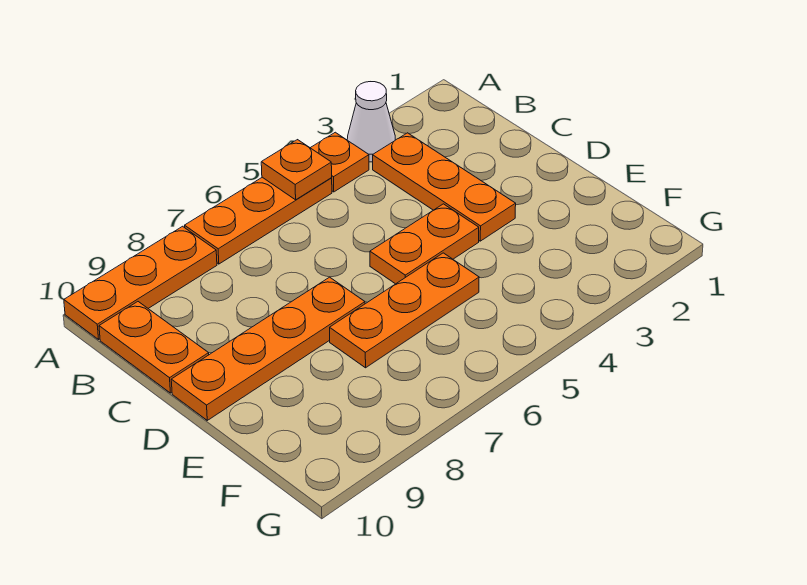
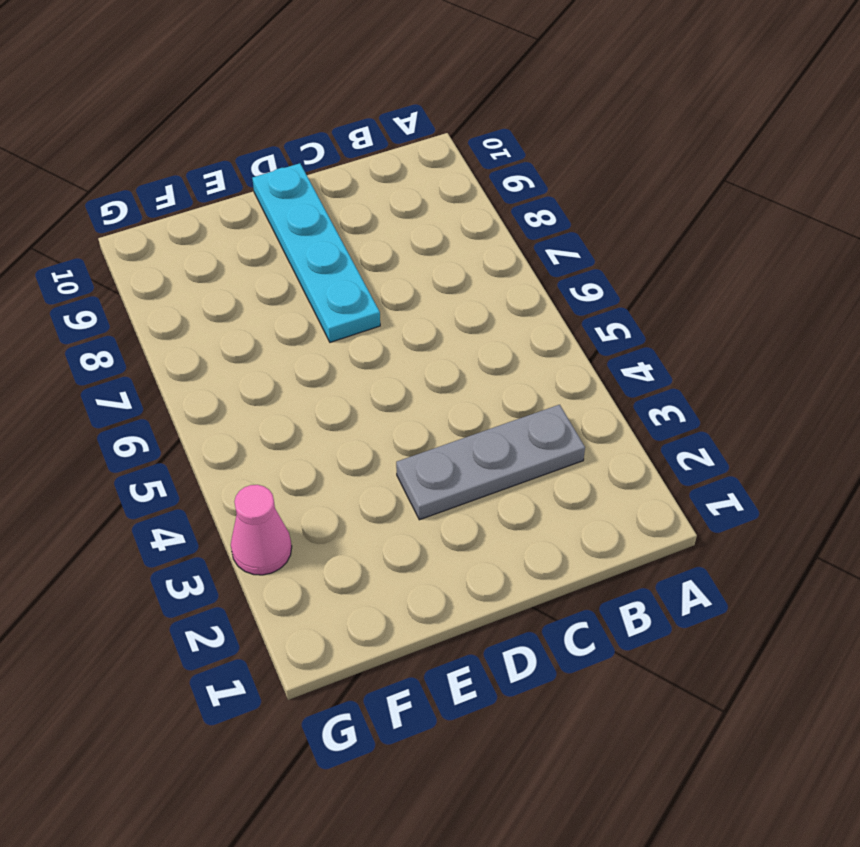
grey 1x3 plate [396,405,585,520] -> orange 1x3 plate [373,133,516,241]
cyan 1x4 plate [252,163,380,342] -> orange 1x4 plate [171,277,365,420]
pink 1x1 cone [231,485,292,575] -> none
none -> white 1x1 cone [347,82,395,162]
none -> orange 1x1 plate [311,132,369,192]

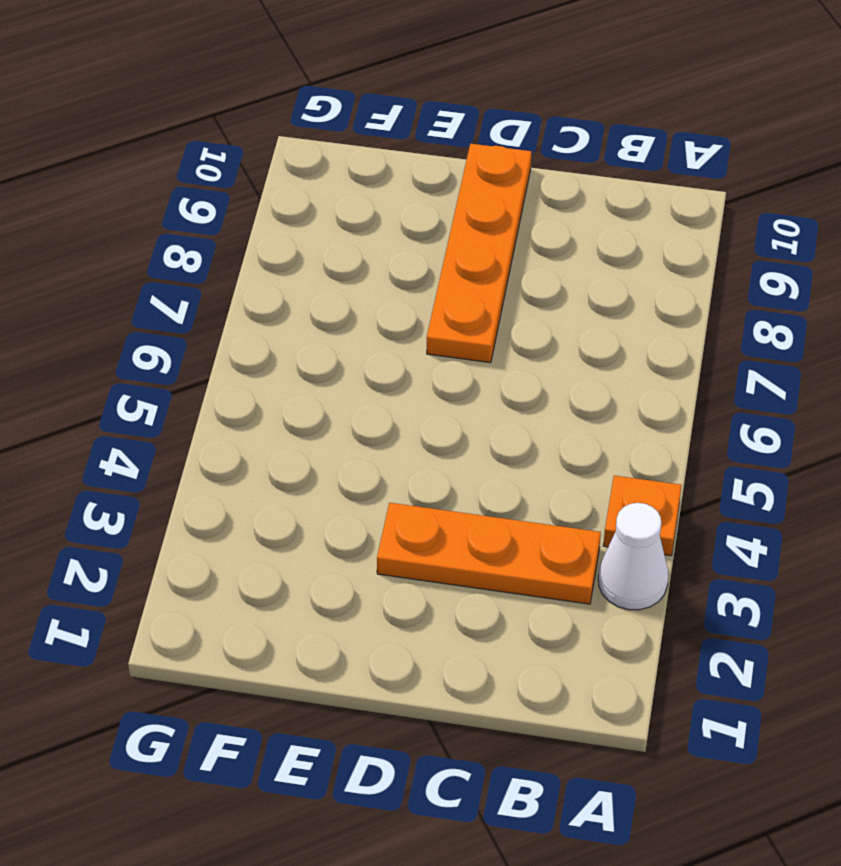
none -> orange 1x3 plate [185,177,332,264]
none -> orange 1x3 plate [64,226,217,339]

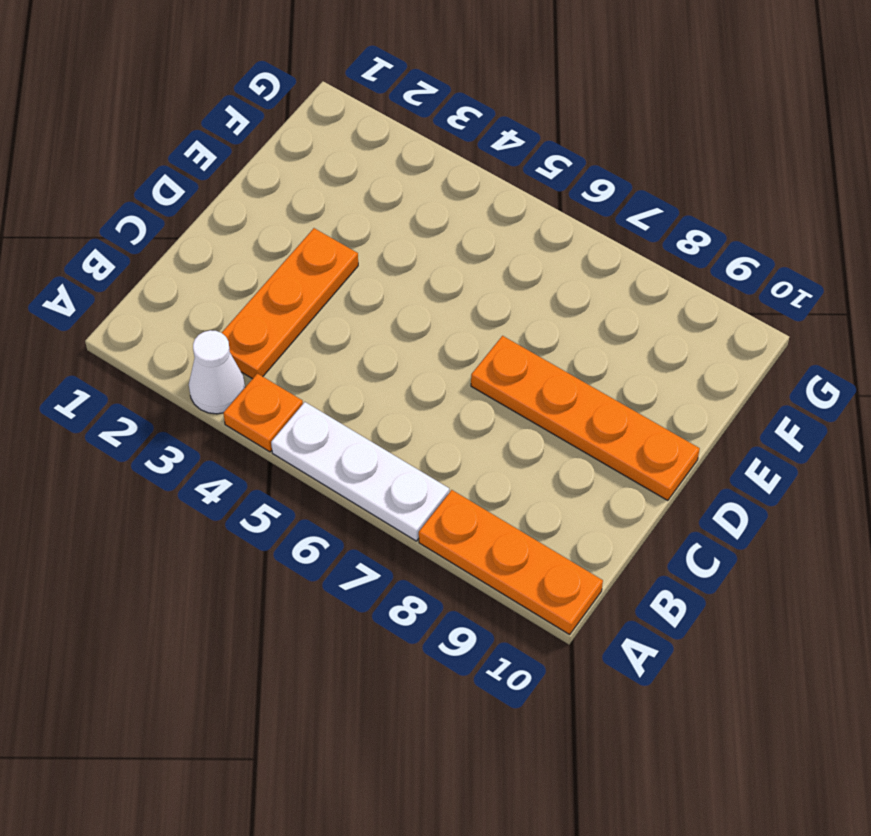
white 1x3 plate [271,402,449,541] -> orange 1x3 plate [185,177,332,264]
none -> orange 1x2 plate [99,302,209,393]
none -> orange 1x2 plate [370,204,479,284]

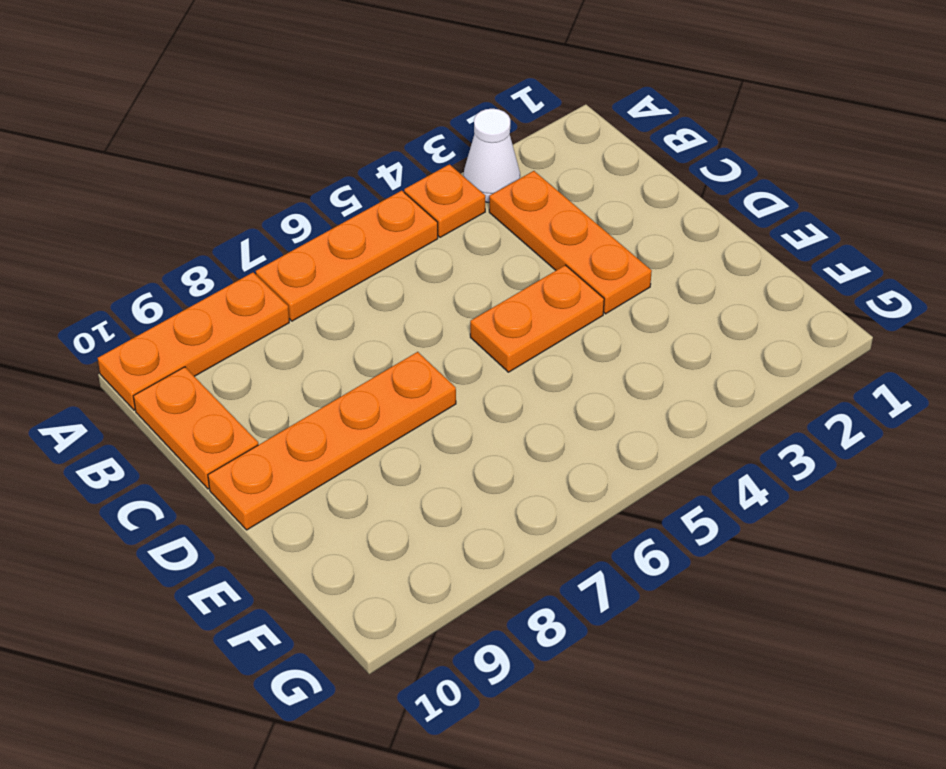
none -> orange 1x3 plate [330,253,479,368]
none -> orange 1x1 plate [261,140,332,200]

